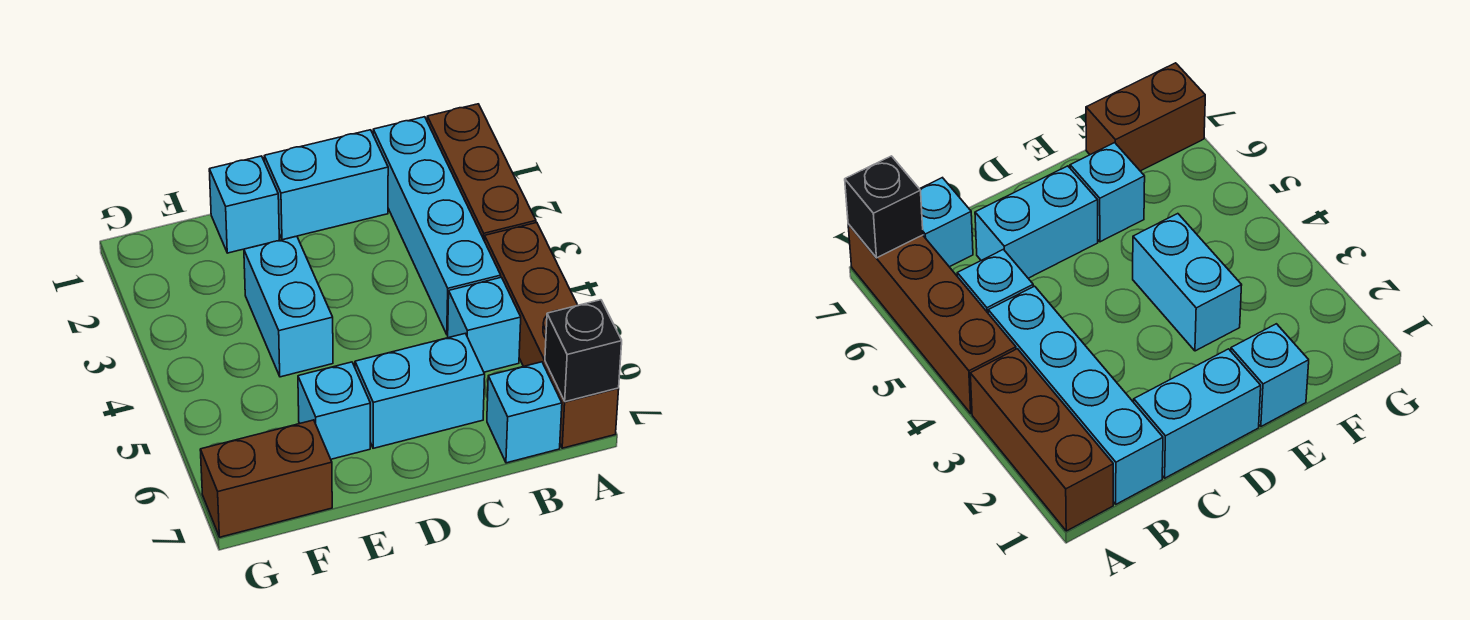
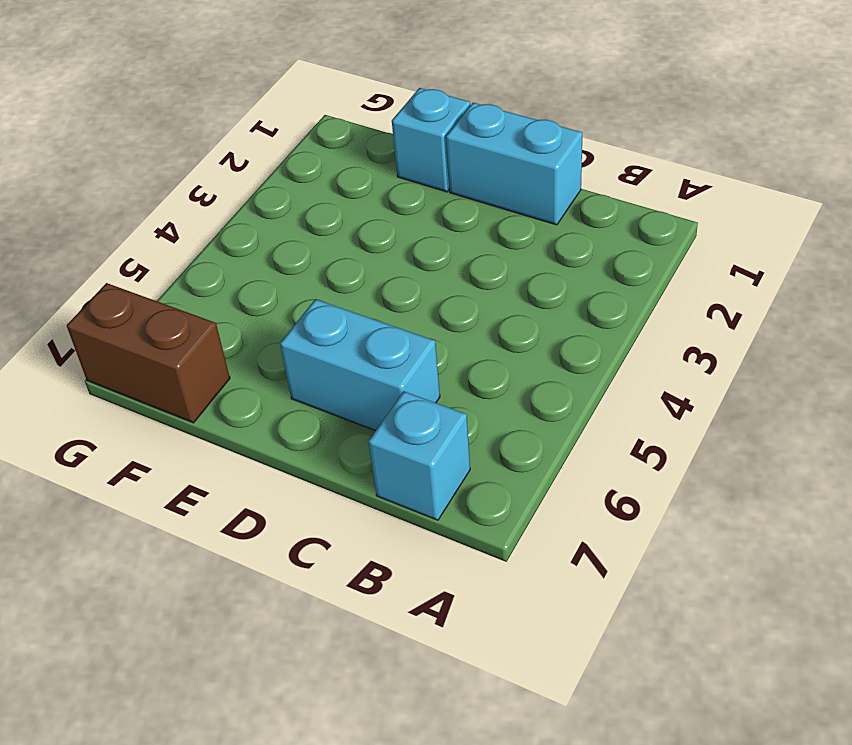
none -> brown 1x3 brick [427,104,536,240]
none -> brown 1x4 brick [484,223,619,448]
none -> cyan 1x4 brick [373,117,501,335]

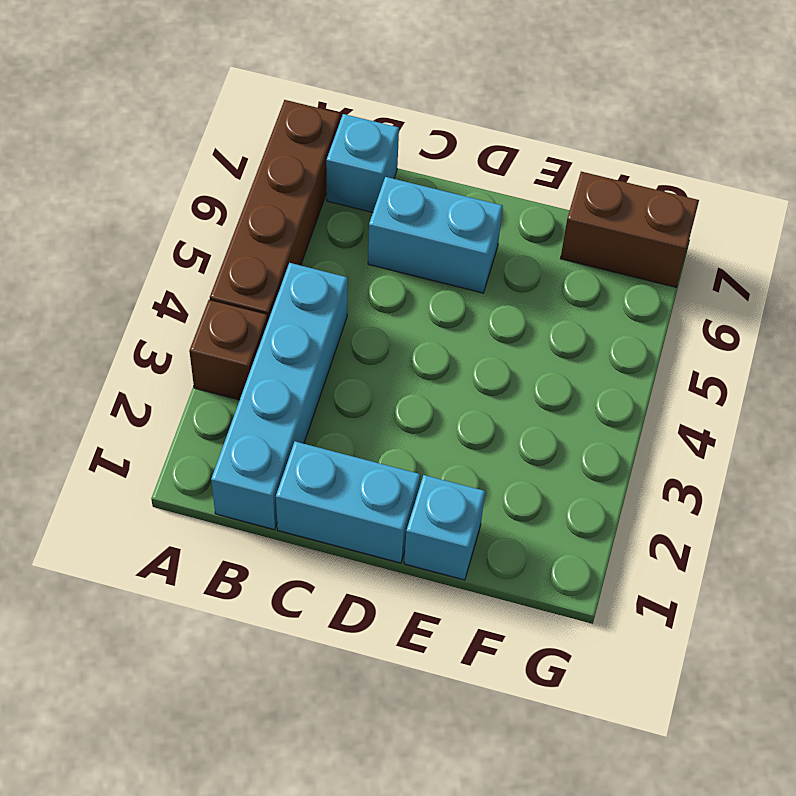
brown 1x1 brick [189,300,268,400] -> brown 1x3 brick [427,104,536,240]
none -> cyan 1x1 brick [448,277,521,372]
none -> cyan 1x2 brick [244,236,333,377]
none -> cyan 1x1 brick [298,362,370,459]

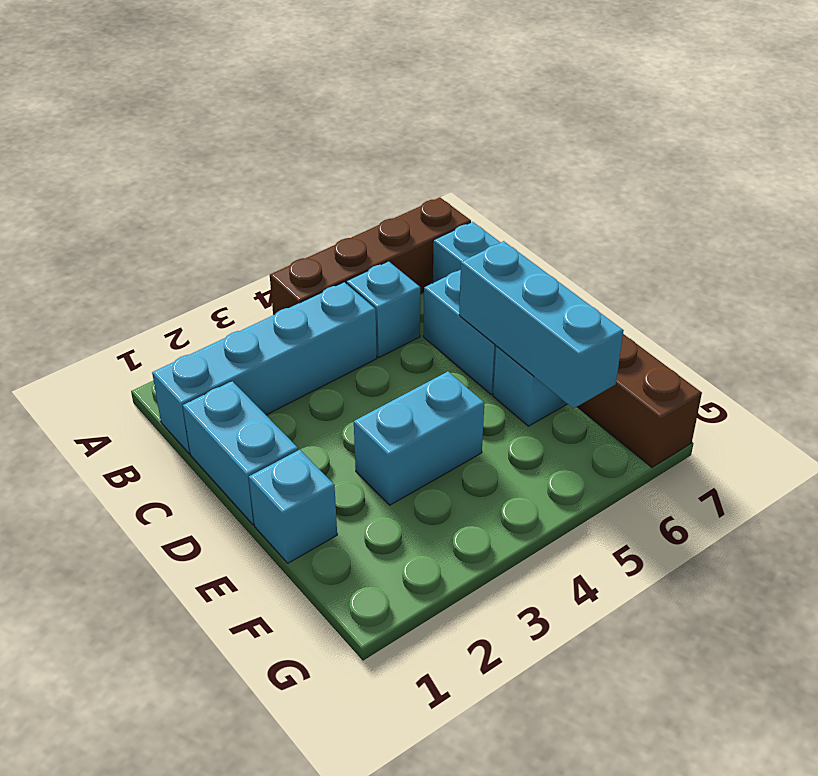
cyan 1x3 brick [459,241,624,408] -> none
none -> brown 1x3 brick [427,104,536,240]
none -> black 1x1 brick [545,300,622,402]

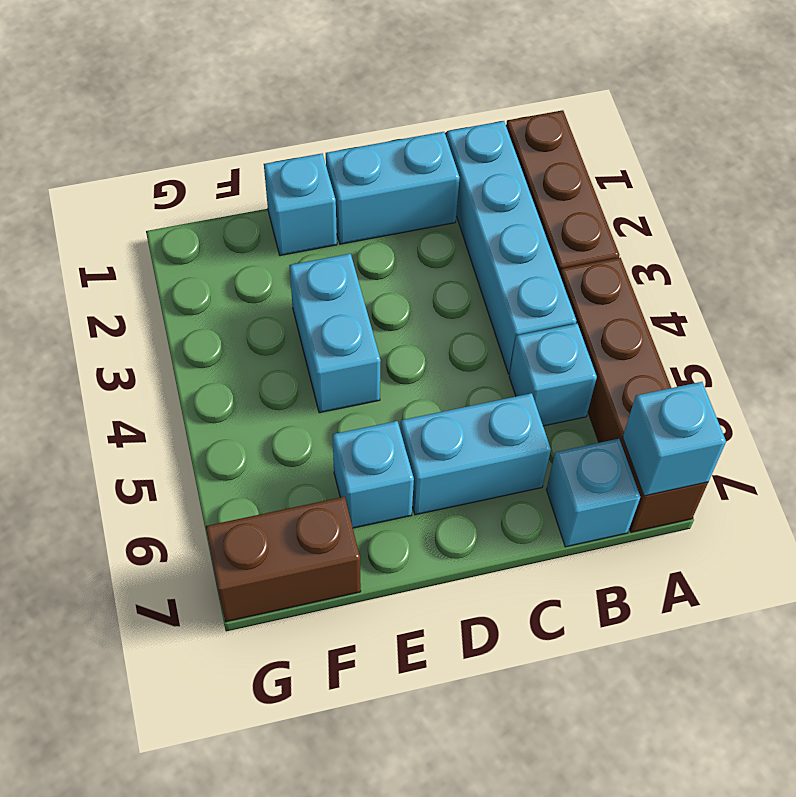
cyan 1x1 brick [623,382,726,496] -> black 1x1 brick [545,300,622,402]

